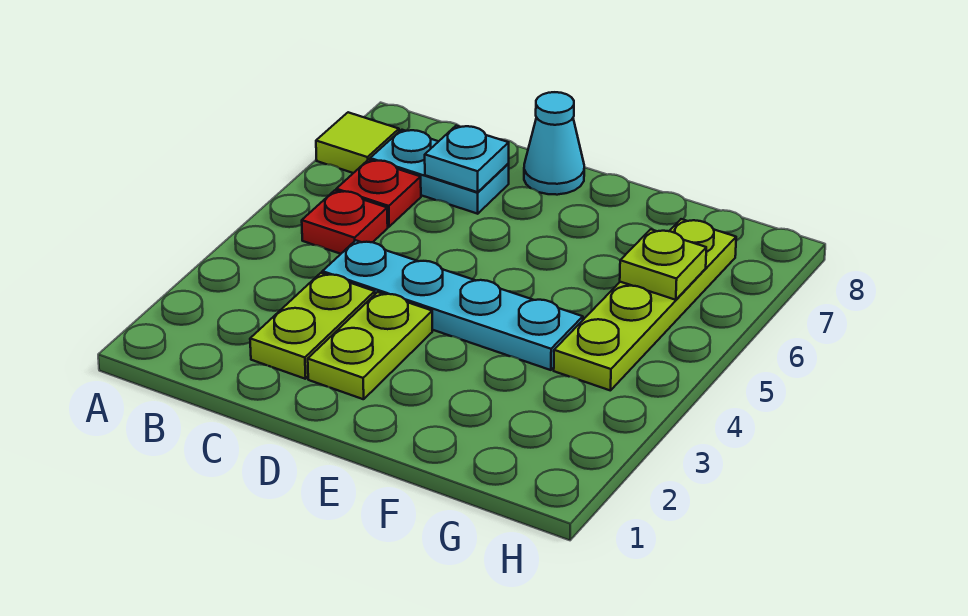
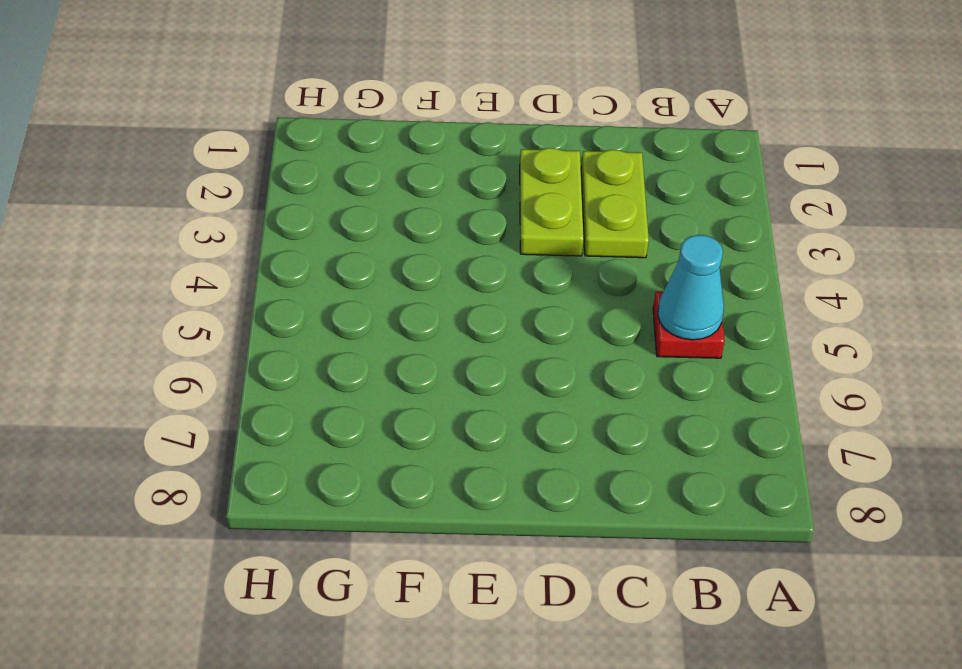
cyan 1x1 cone [658,235,724,340] -> cyan 1x1 cone moved to [524,92,584,195]
none -> lime 1x1 tile [316,112,399,173]
none -> red 1x1 plate [336,160,421,227]

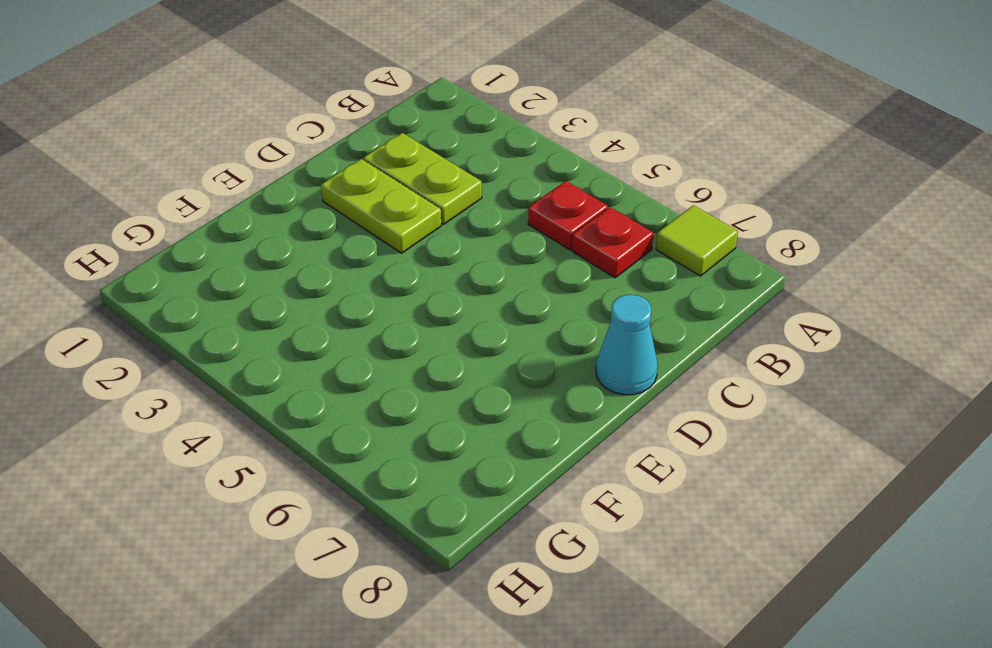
none -> cyan 1x2 plate [370,130,509,214]
none -> cyan 1x4 plate [322,240,583,370]

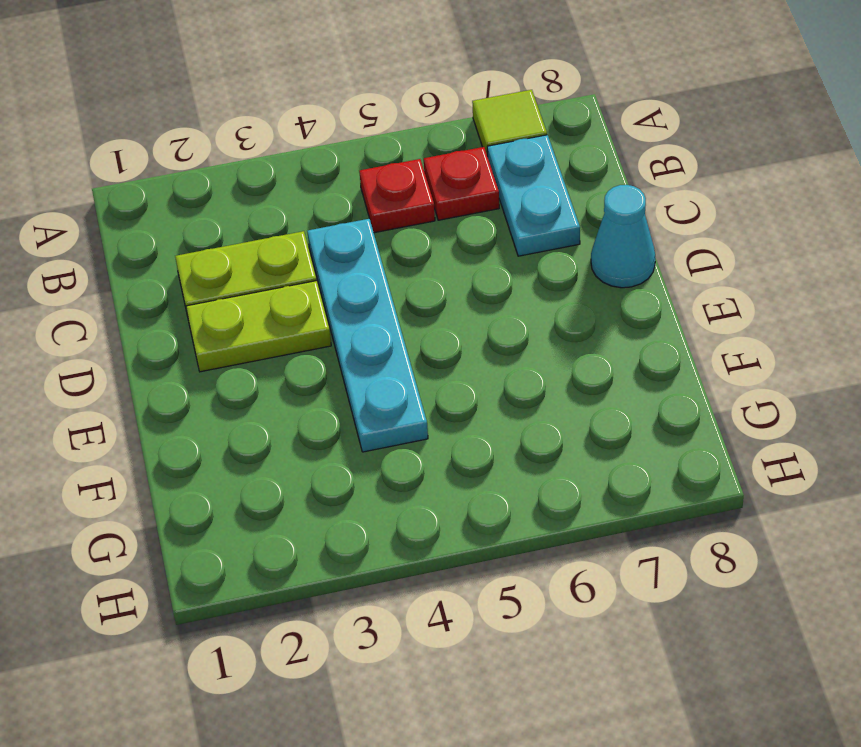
none -> lime 1x4 plate [554,219,736,391]
none -> cyan 1x1 plate [425,126,509,192]

